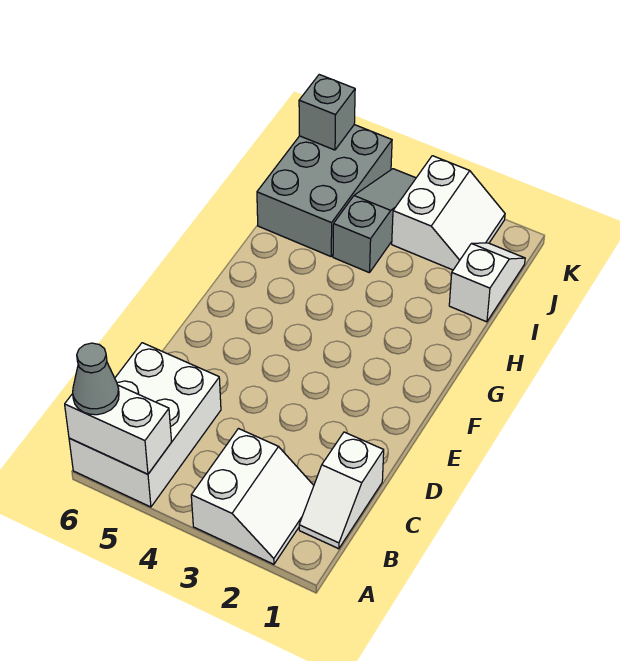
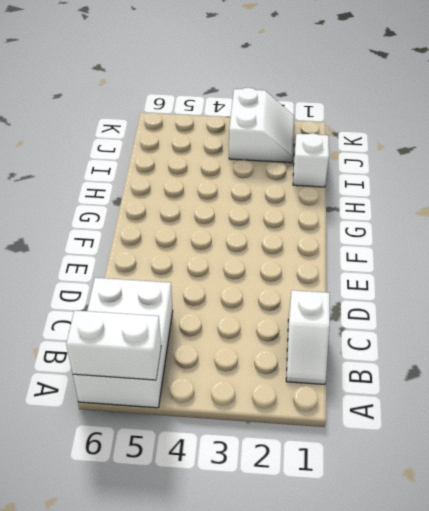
none -> white 2x2 slope [191,429,314,564]
none -> grey 1x3 slope [333,169,416,273]

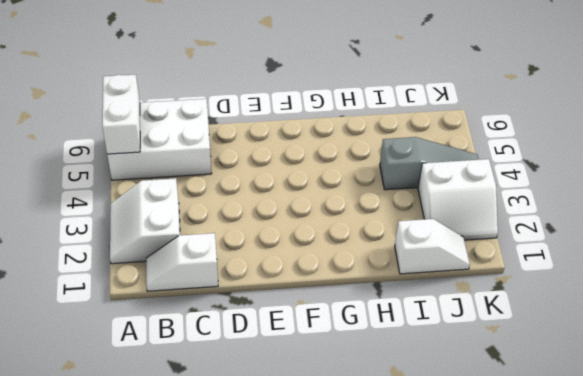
white 2x2 slope [110,178,180,264] -> white 2x2 slope turned to [191,429,314,564]
none -> grey 2x3 brick [257,125,392,256]
none -> grey 1x1 brick [299,75,355,150]

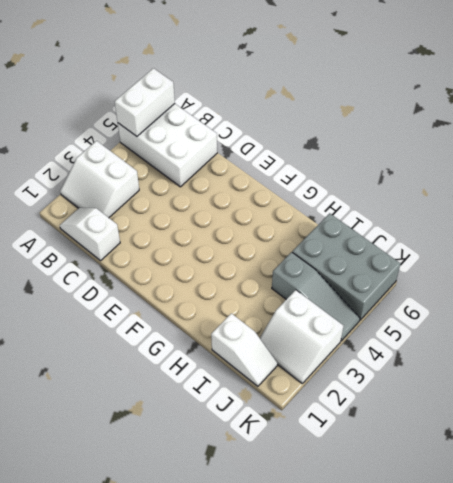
none -> grey 1x1 brick [299,75,355,150]
none -> grey 1x1 cone [73,343,119,415]

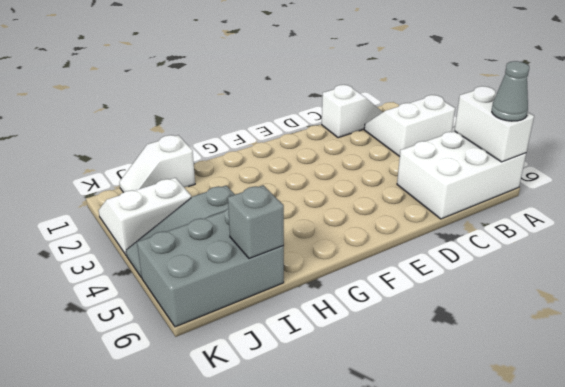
grey 1x1 brick [228,185,284,258] -> grey 1x1 brick moved to [299,75,355,150]

